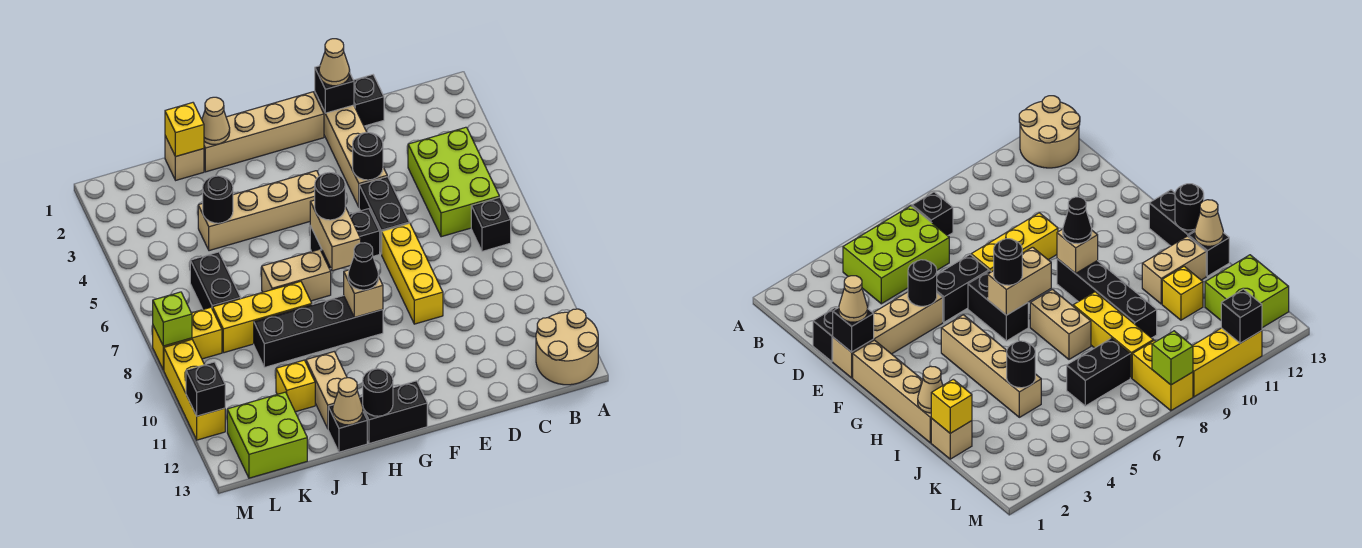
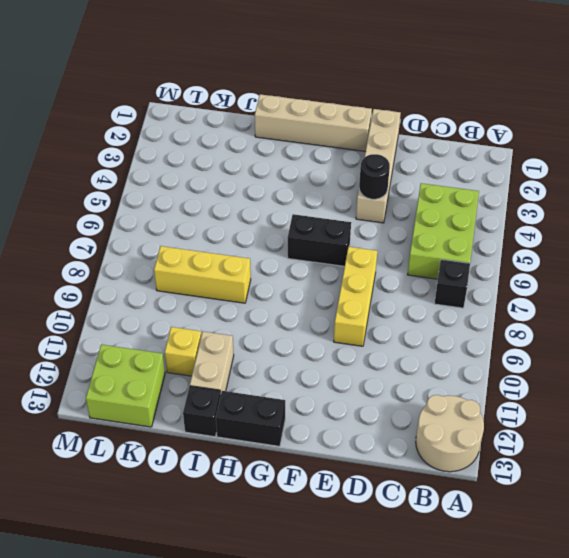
none -> black 1x1 brick [354,75,384,126]
none -> black 1x2 brick [359,177,410,254]
none -> tan 1x4 brick [198,171,319,251]
none -> black 1x4 brick [254,296,383,367]

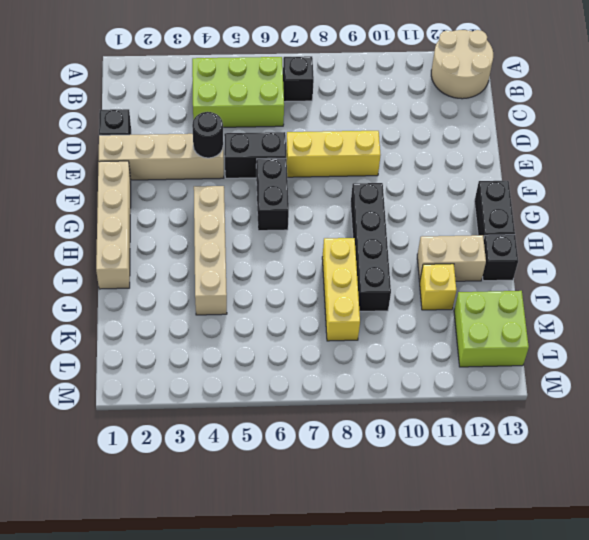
none -> tan 1x2 brick [262,249,331,301]
none -> tan 1x1 brick [165,136,204,180]
none -> black 1x2 brick [190,252,241,310]
none -> yellow 1x2 brick [153,307,222,370]

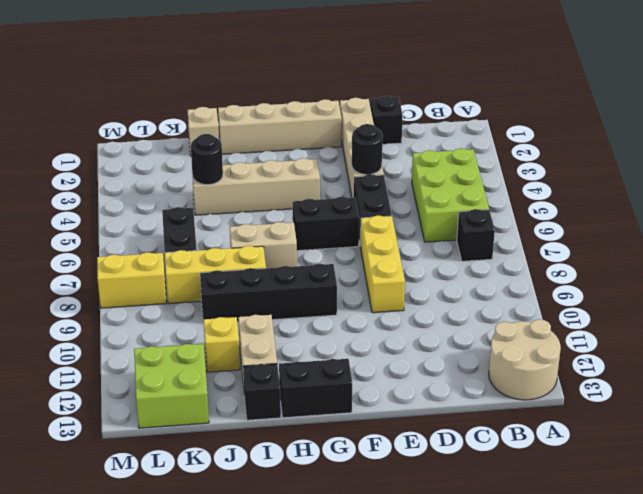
none -> yellow 1x3 brick [164,340,225,440]
none -> black 1x1 brick [315,66,354,113]
none -> tan 1x2 brick [310,200,361,271]
none -> tan 1x1 brick [344,270,383,317]

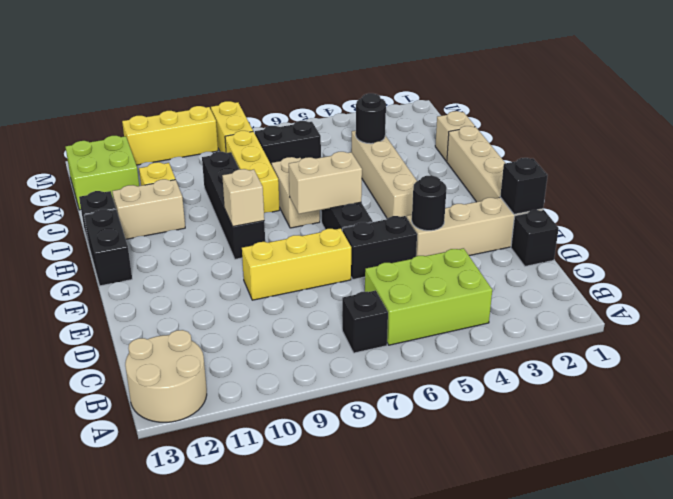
none -> black 1x1 round brick [363,369,393,416]
none -> tan 1x1 cone [202,97,230,145]
none -> tan 1x1 cone [333,378,363,425]
none -> yellow 1x1 brick [165,103,204,157]

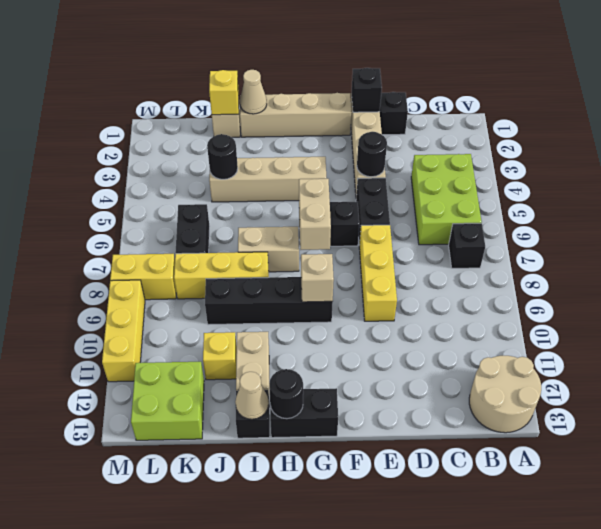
none -> lime 1x1 brick [153,292,192,346]
none -> black 1x1 brick [186,362,225,416]
none -> tan 1x1 cone [319,39,350,86]
none -> black 1x1 round brick [315,172,345,220]

